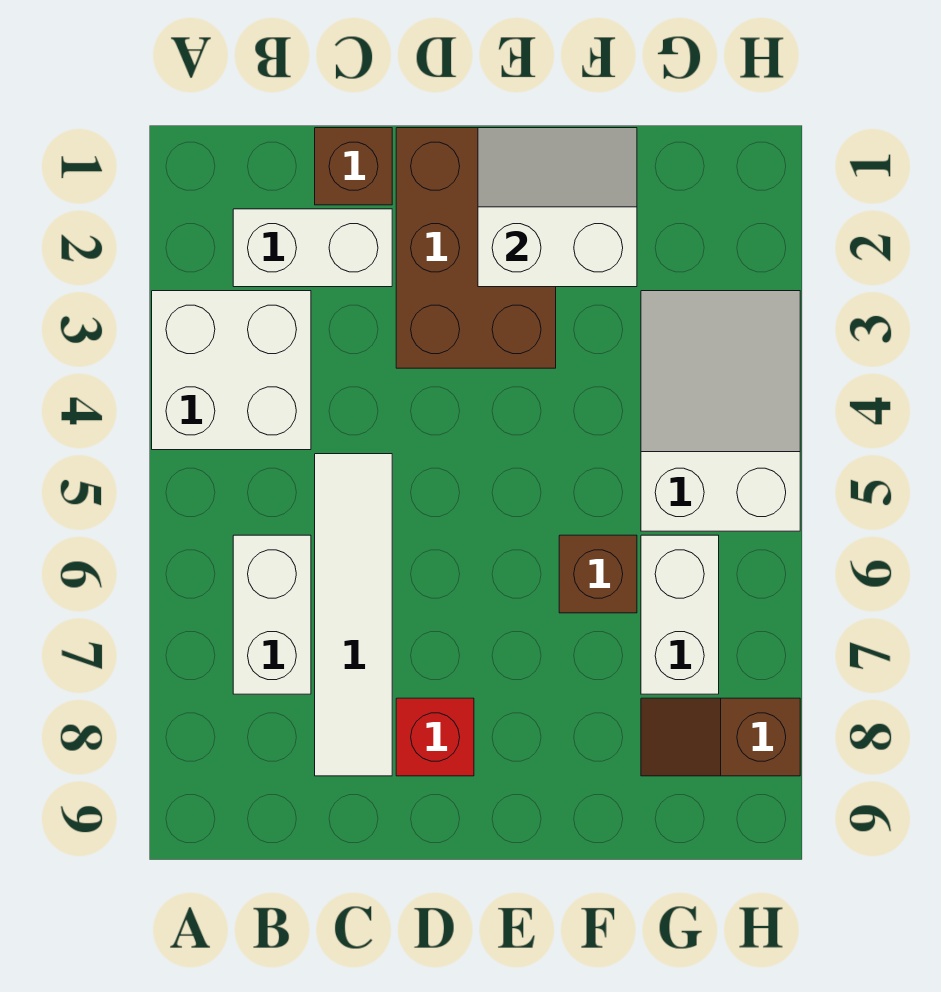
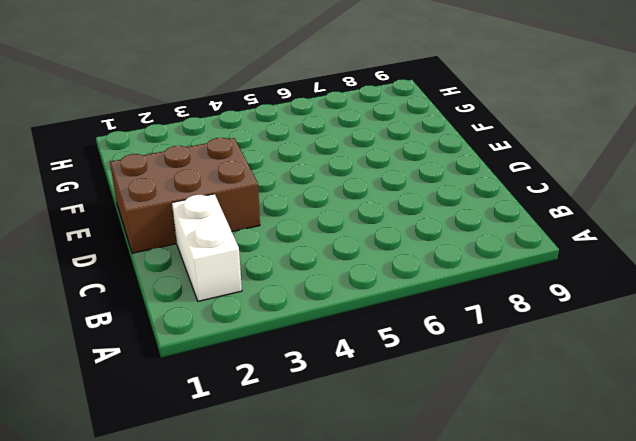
none -> white 2x2 brick [152,291,311,450]
none -> white 1x2 brick [233,535,311,694]
none -> brown 1x1 brick [315,128,392,205]

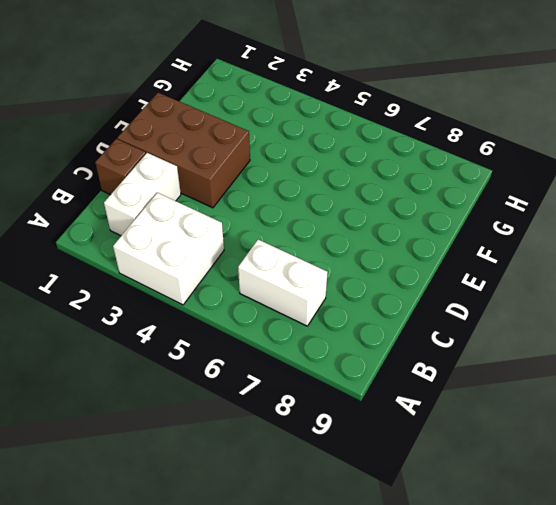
none -> white 1x4 tile [315,454,392,776]
none -> red 1x1 brick [396,698,474,776]
none -> brown 1x1 brick [559,535,637,613]

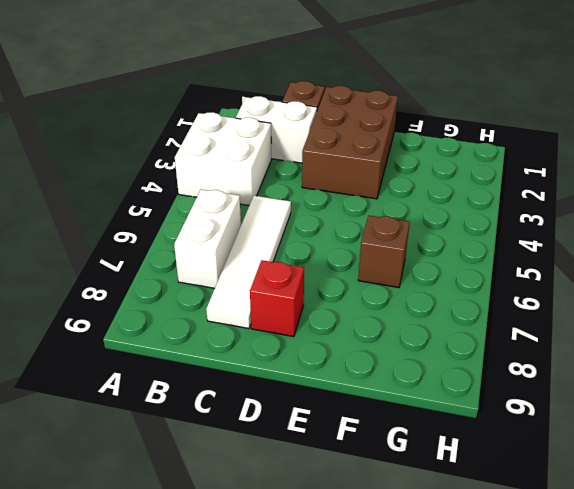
none -> white 2x3 slope [641,291,800,531]
none -> white 1x2 brick [641,535,719,694]
none -> brown 1x2 slope [641,698,800,776]

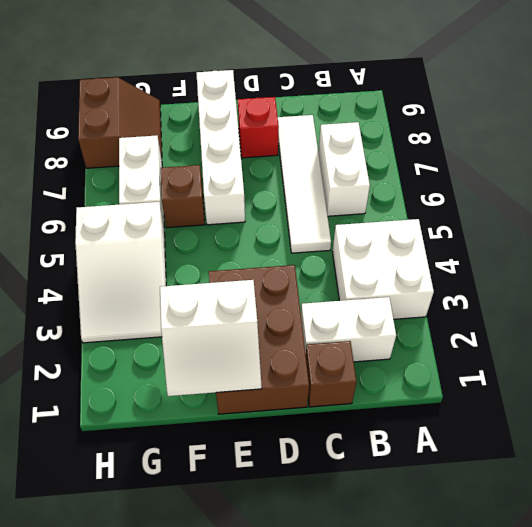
white 1x4 brick [196,70,245,225] -> none
brown 2x2 slope [78,77,162,168] -> brown 1x2 slope [641,698,800,776]

